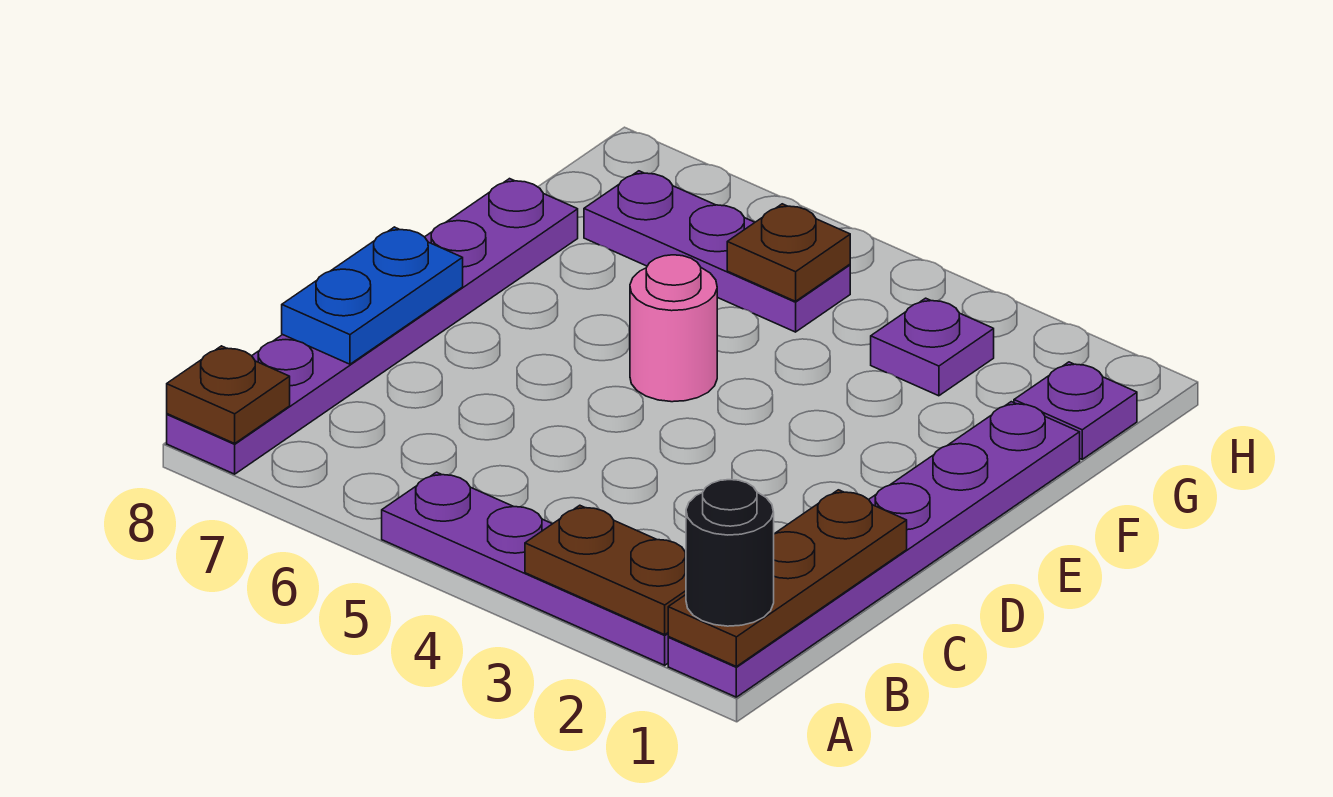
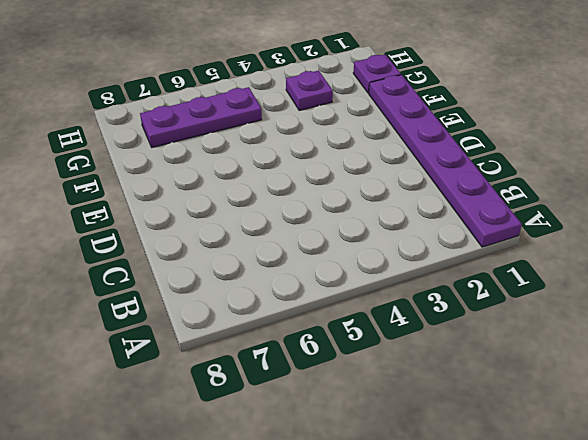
none -> purple 1x4 plate [382,472,669,665]
none -> purple 1x6 plate [167,179,578,474]
none -> pink 1x1 round brick [630,255,717,402]

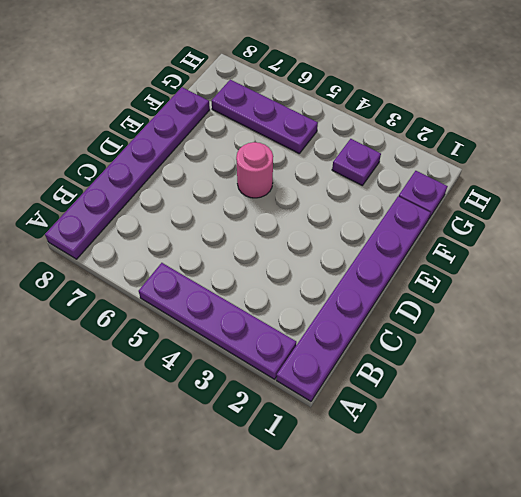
none -> brown 1x3 plate [668,490,907,667]
none -> brown 1x2 plate [525,505,686,635]
none -> brown 1x1 plate [167,346,290,443]

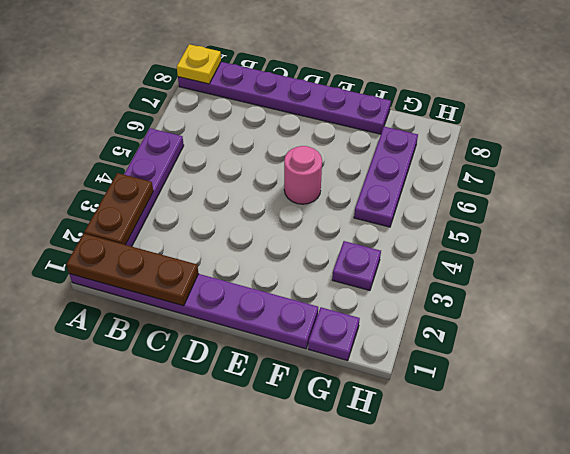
yellow 1x1 plate [177,44,221,84] -> brown 1x1 plate [167,346,290,443]
none -> blue 1x2 plate [282,227,463,364]
none -> brown 1x1 plate [727,204,850,301]
none -> black 1x1 round brick [686,480,774,626]

